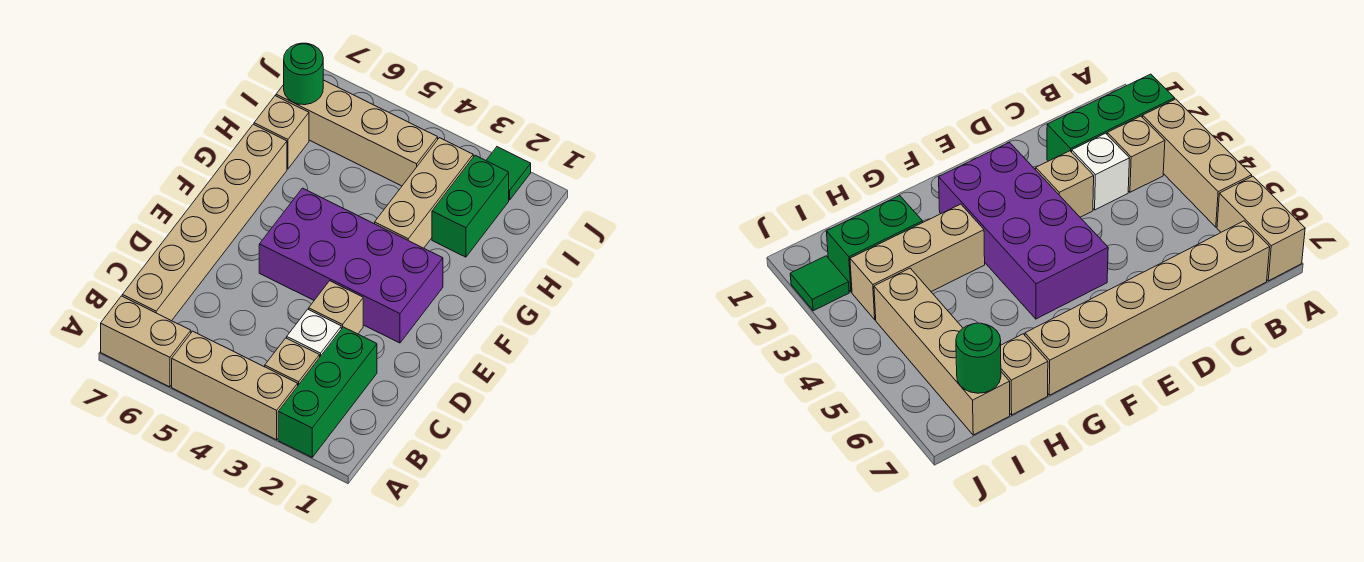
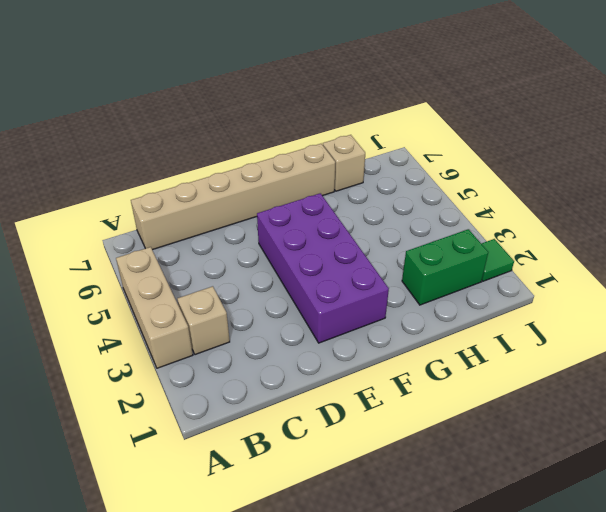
none -> green 1x3 brick [278,327,377,457]
none -> tan 1x2 brick [101,296,191,387]
none -> white 1x1 brick [287,309,341,356]

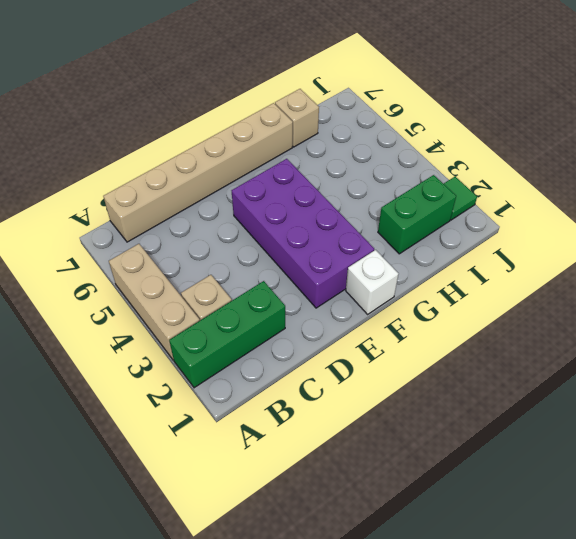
white 1x1 brick [346,250,398,314] -> white 1x1 brick moved to [287,309,341,356]
none -> tan 1x2 brick [101,296,191,387]
none -> tan 1x1 brick [309,281,363,334]
none -> tan 1x3 brick [375,138,473,248]

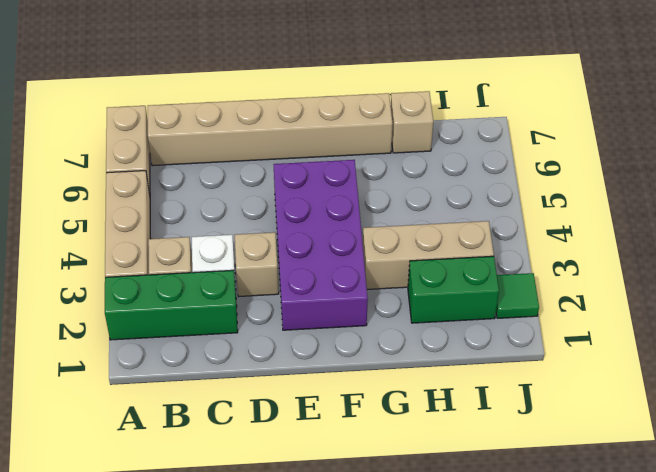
none -> tan 1x4 brick [276,80,438,186]
none -> green 1x1 round brick [284,43,323,105]

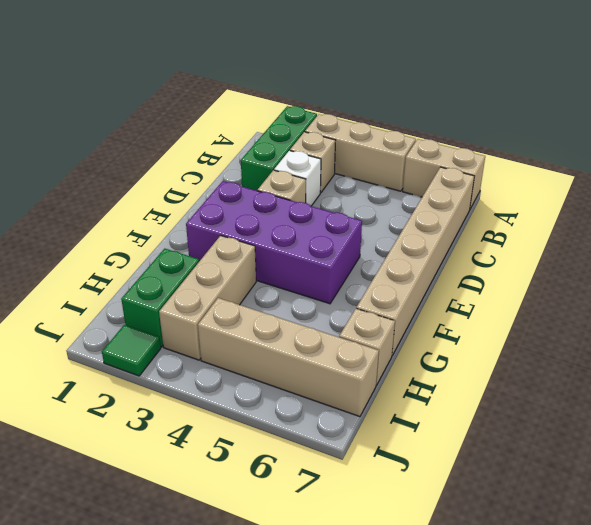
none -> green 1x1 round brick [284,43,323,105]

